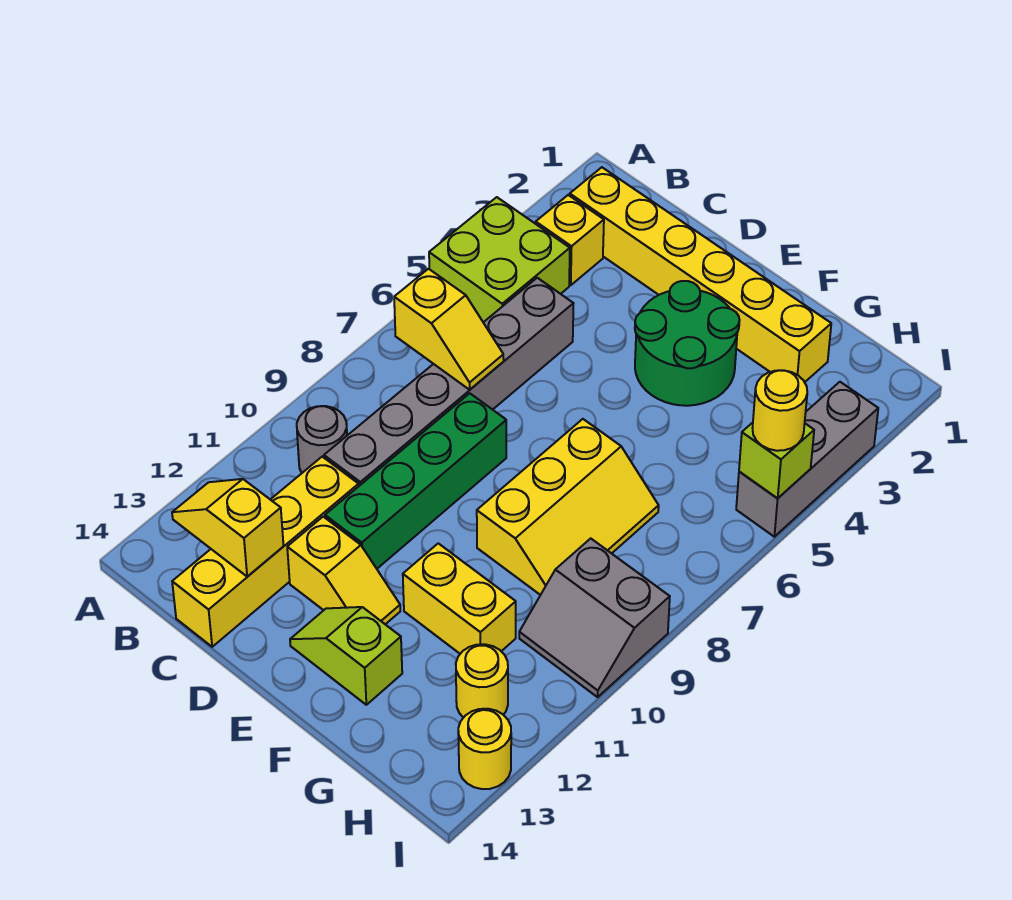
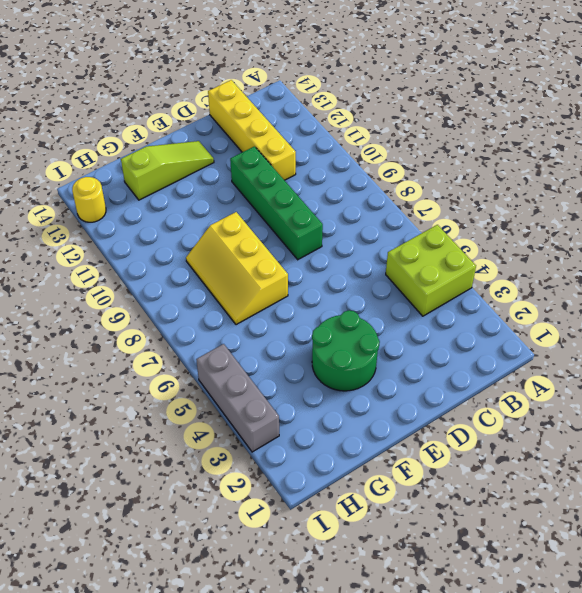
lime 1x3 slope [121,141,214,200] -> lime 1x2 slope [290,607,402,705]
none -> yellow 1x6 brick [570,167,831,382]
none -> yellow 1x1 brick [536,195,604,285]
none -> grey 1x1 round brick [297,406,347,473]

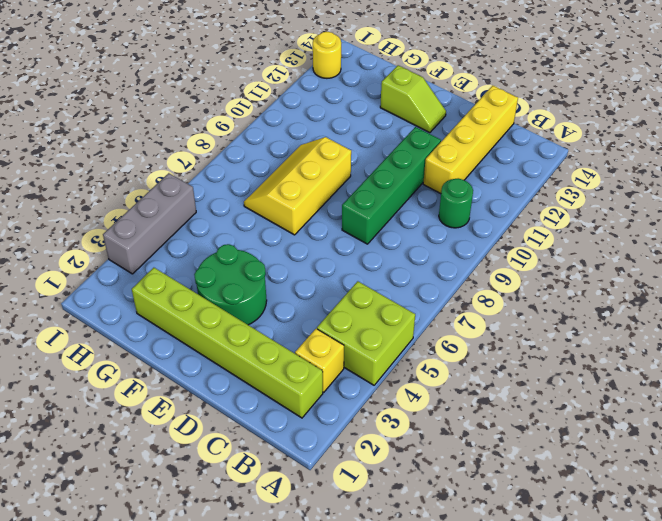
lime 1x6 brick [132,268,323,418] -> yellow 1x6 brick [570,167,831,382]
green 1x1 round brick [439,178,473,228] -> grey 1x1 round brick [297,406,347,473]
none -> grey 1x6 brick [324,278,574,486]
none -> yellow 1x2 slope [287,517,400,624]
none -> yellow 1x2 brick [403,543,516,654]

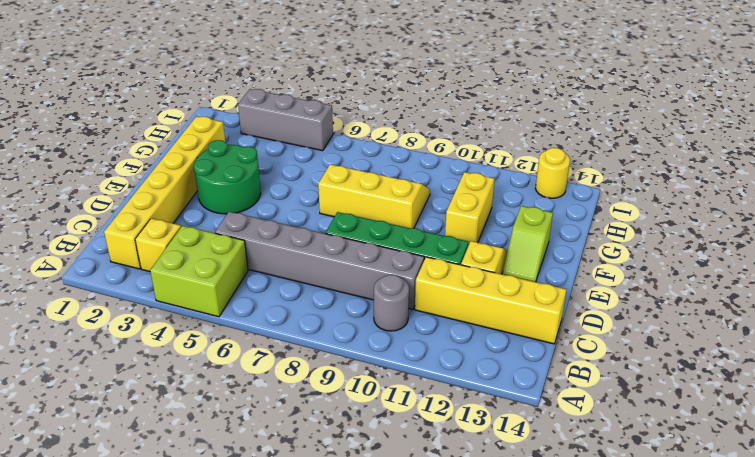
none -> grey 2x2 slope [519,538,670,697]
none -> yellow 1x1 round brick [456,644,508,718]
none -> yellow 1x2 slope [394,269,504,390]

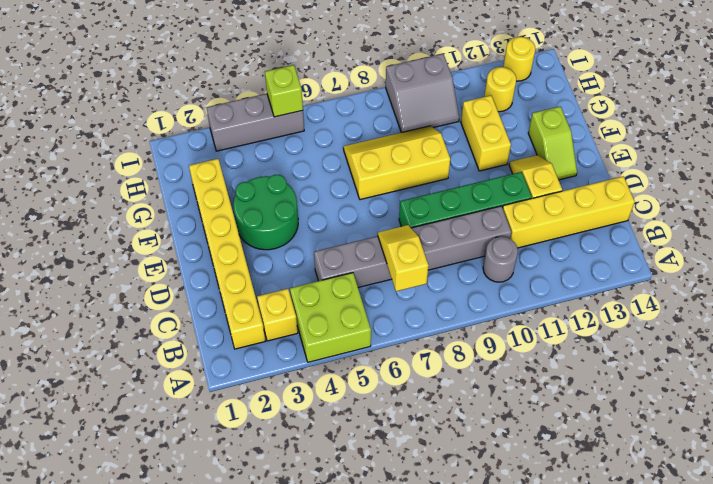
grey 2x2 slope [386,54,459,133] -> grey 2x2 slope turned to [519,538,670,697]
none -> yellow 1x2 slope [172,479,283,577]
none -> yellow 1x1 round brick [753,370,807,451]

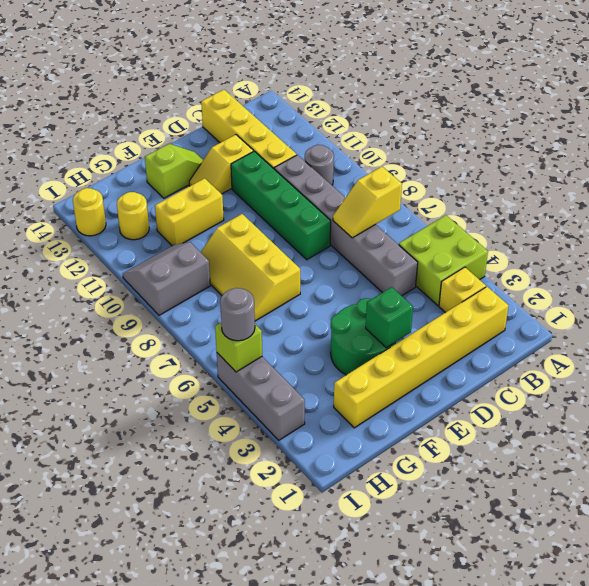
green 1x1 brick [366,287,413,348] -> none
grey 1x1 round brick [220,288,255,341] -> yellow 1x1 round brick [753,370,807,451]
none -> yellow 1x2 slope [172,479,283,577]

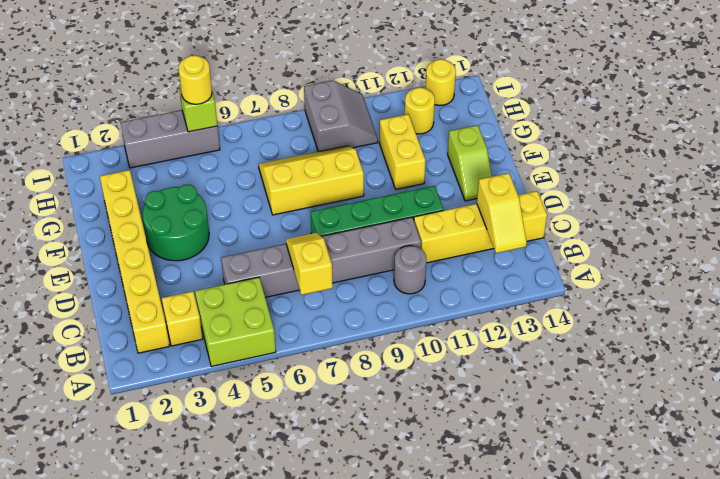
none -> yellow 1x2 slope [287,517,400,624]

